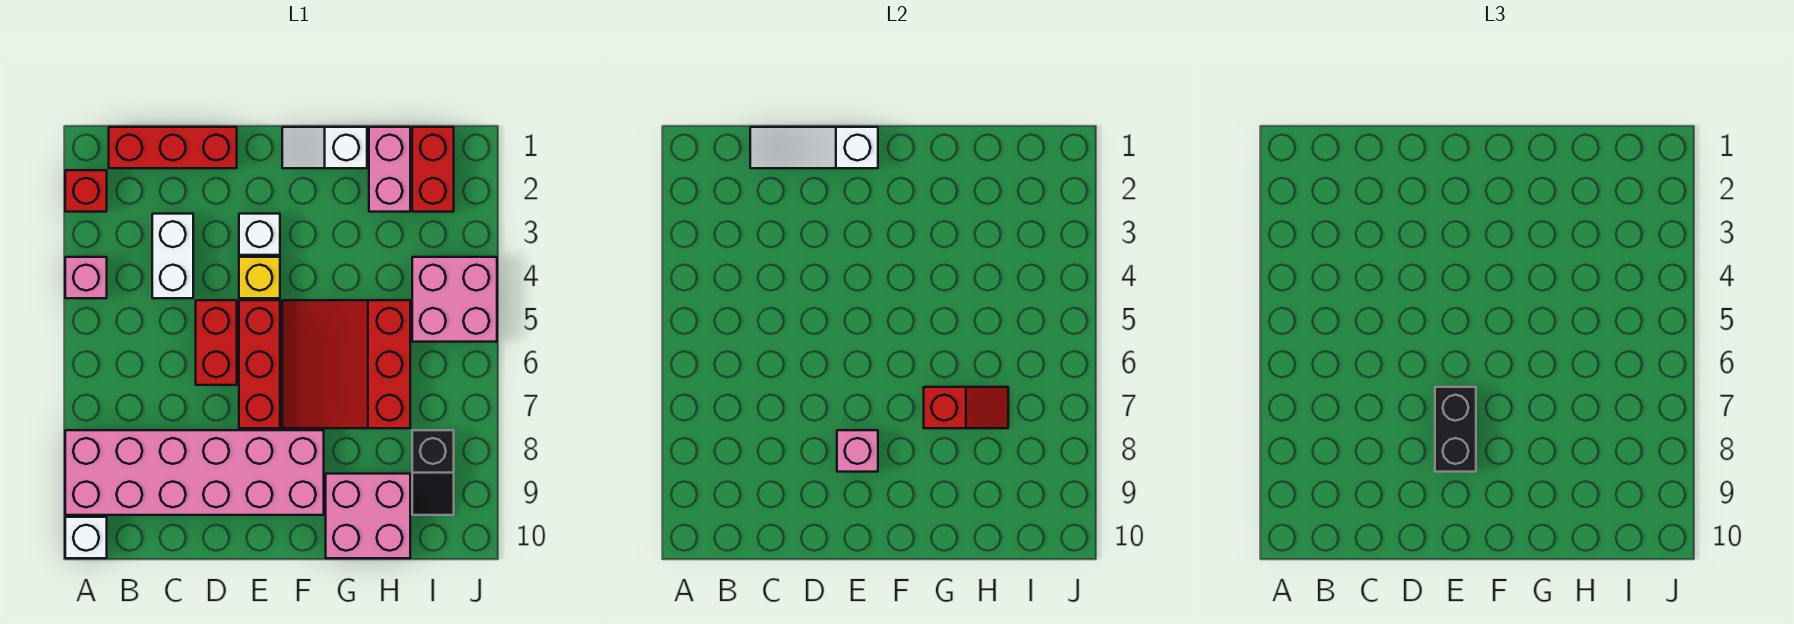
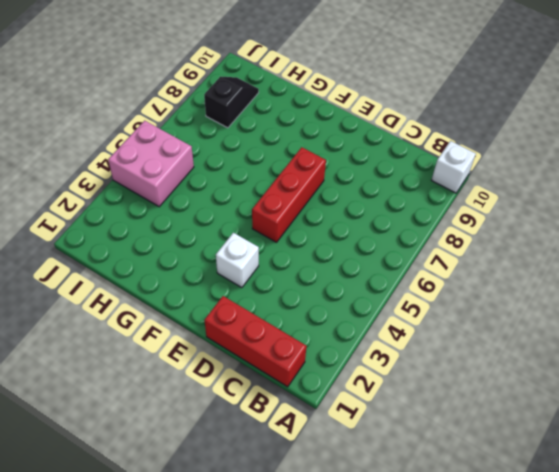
none -> red 1x1 brick [65,170,107,212]
none -> pink 1x1 brick [65,257,107,298]
none -> pink 2x6 brick [65,430,324,515]

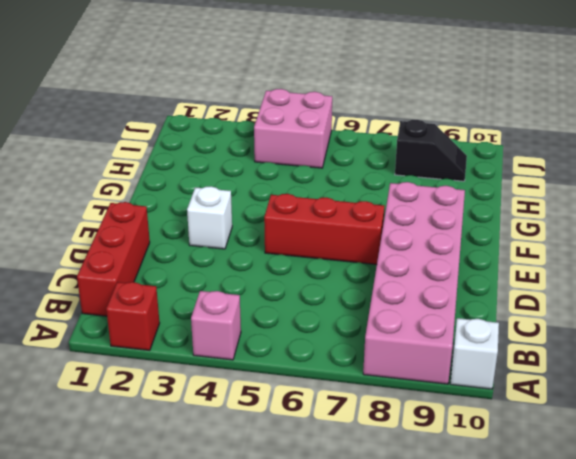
none -> white 1x2 brick [152,214,193,298]
none -> red 1x2 brick [196,300,237,385]
none -> yellow 1x1 brick [239,257,280,298]

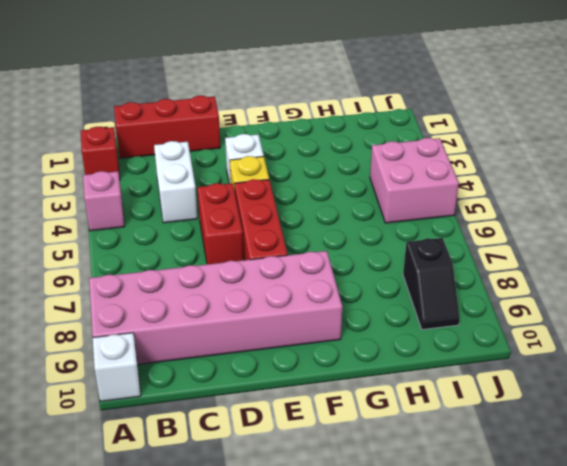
none -> white 1x2 slope [282,127,367,168]
none -> red 3x3 slope [282,300,410,428]
none -> pink 2x2 brick [326,474,410,558]

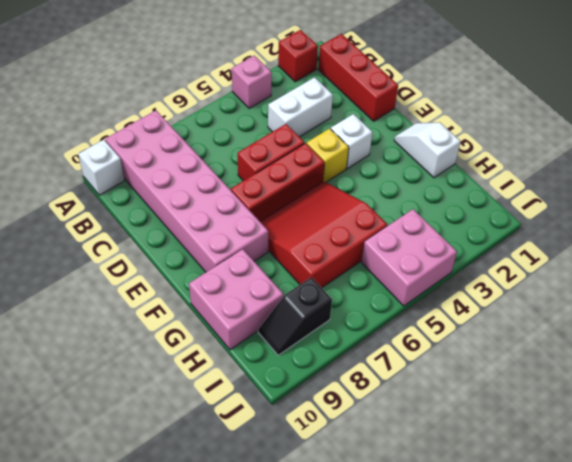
none -> pink 1x2 brick [369,127,410,212]
none -> red 1x2 brick [412,127,454,212]
none -> white 1x3 slope [750,127,878,168]

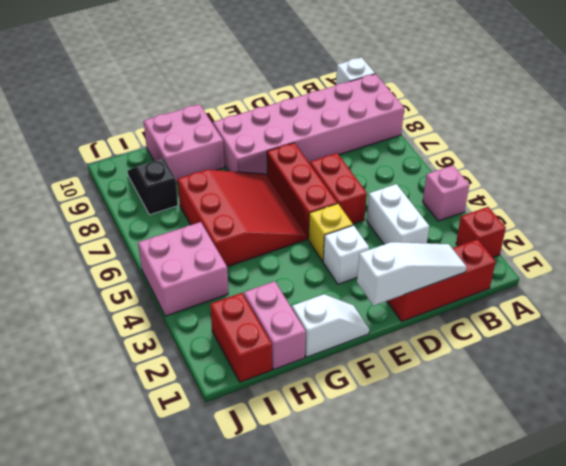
none -> pink 1x1 brick [837,430,878,472]
none -> red 1x2 slope [924,387,1008,428]
none -> black 1x2 brick [1435,387,1476,472]

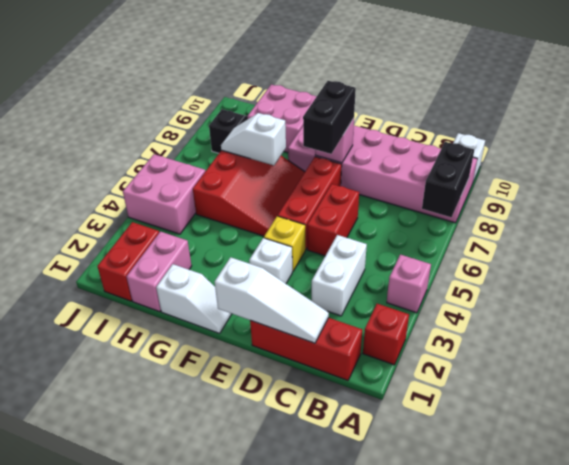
black 1x2 brick [422,142,475,217] -> none
white 1x2 slope [221,113,286,165] -> red 1x2 slope [924,387,1008,428]

